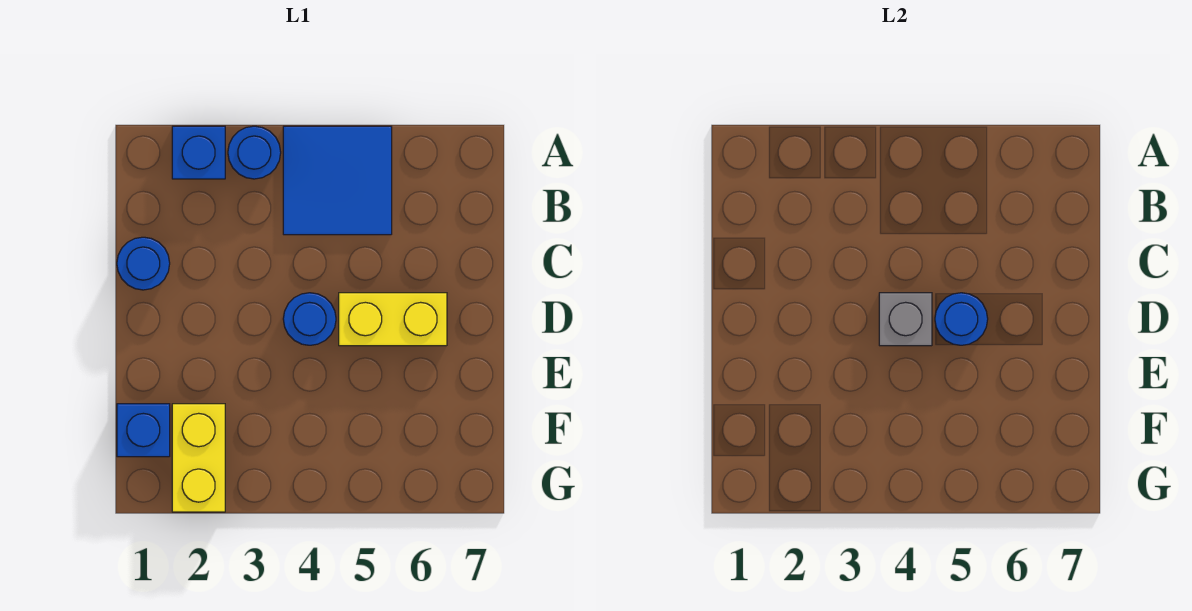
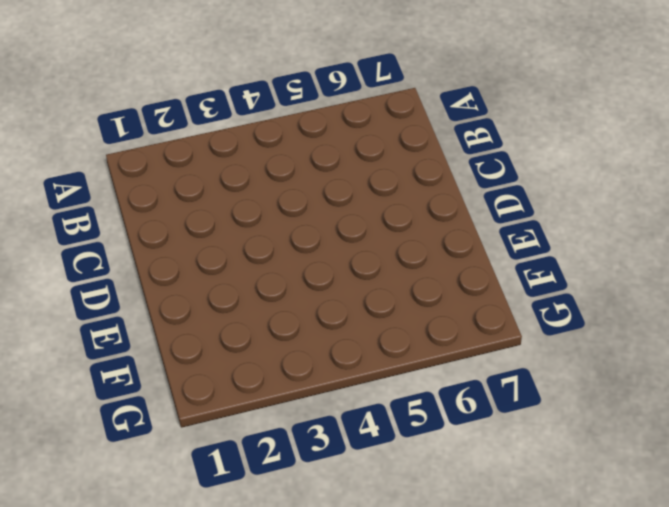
none -> blue 1x1 brick [172,126,225,179]
none -> blue 1x1 round brick [228,126,281,179]

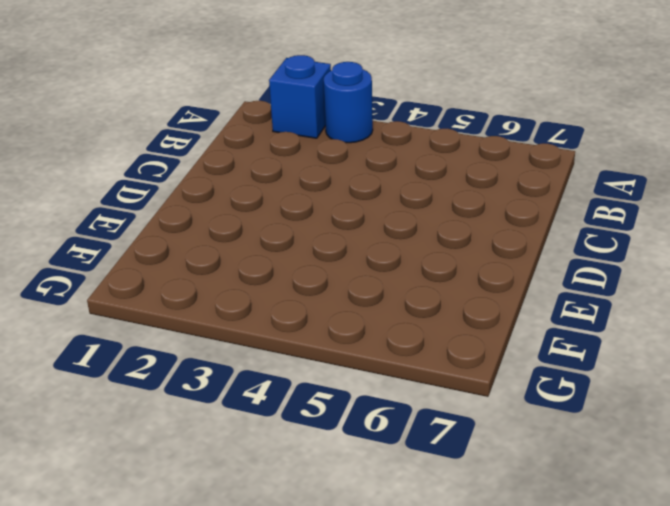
none -> blue 2x2 tile [283,126,392,235]
none -> blue 1x1 round brick [117,237,170,290]

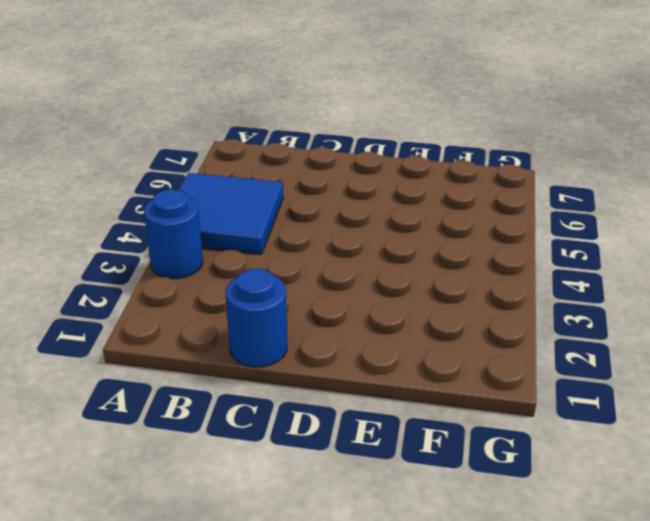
none -> blue 1x1 brick [172,126,225,179]
none -> blue 1x1 round brick [283,293,336,345]

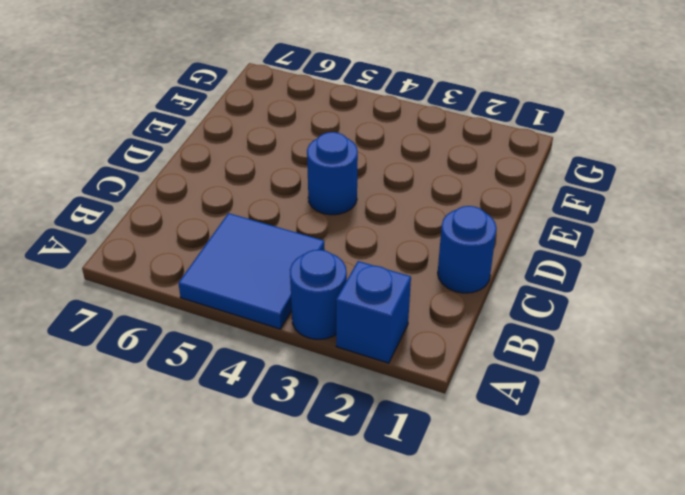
none -> yellow 1x2 brick [339,293,447,346]
none -> blue 1x1 brick [117,404,170,457]

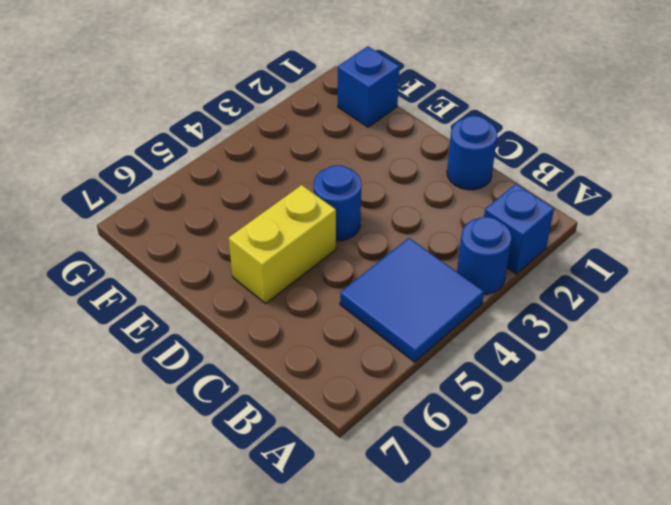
none -> yellow 1x2 brick [172,404,225,512]
none -> grey 1x1 brick [879,293,932,346]

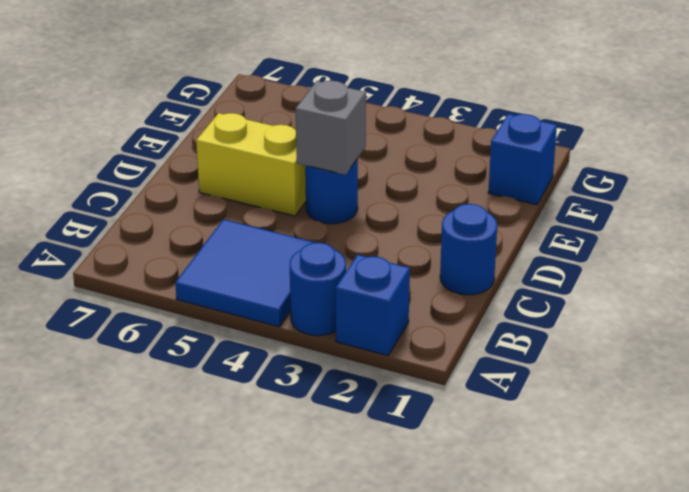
none -> yellow 1x2 brick [172,404,225,512]
none -> blue 1x1 round brick [935,293,988,345]

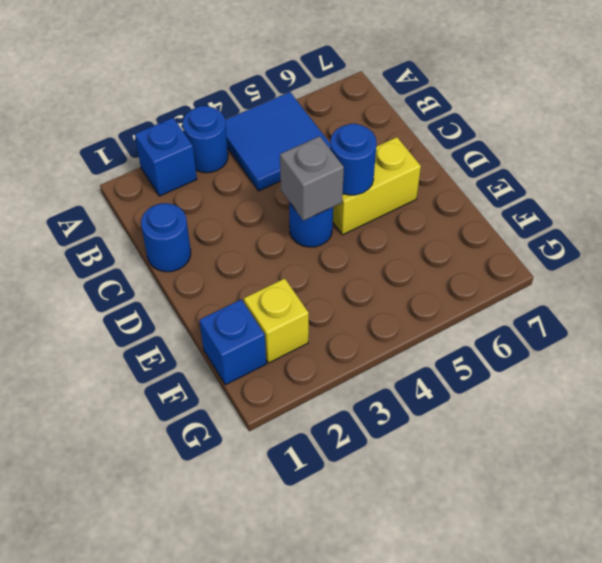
yellow 1x1 brick [244,278,309,363] -> yellow 1x2 brick [172,404,225,512]

